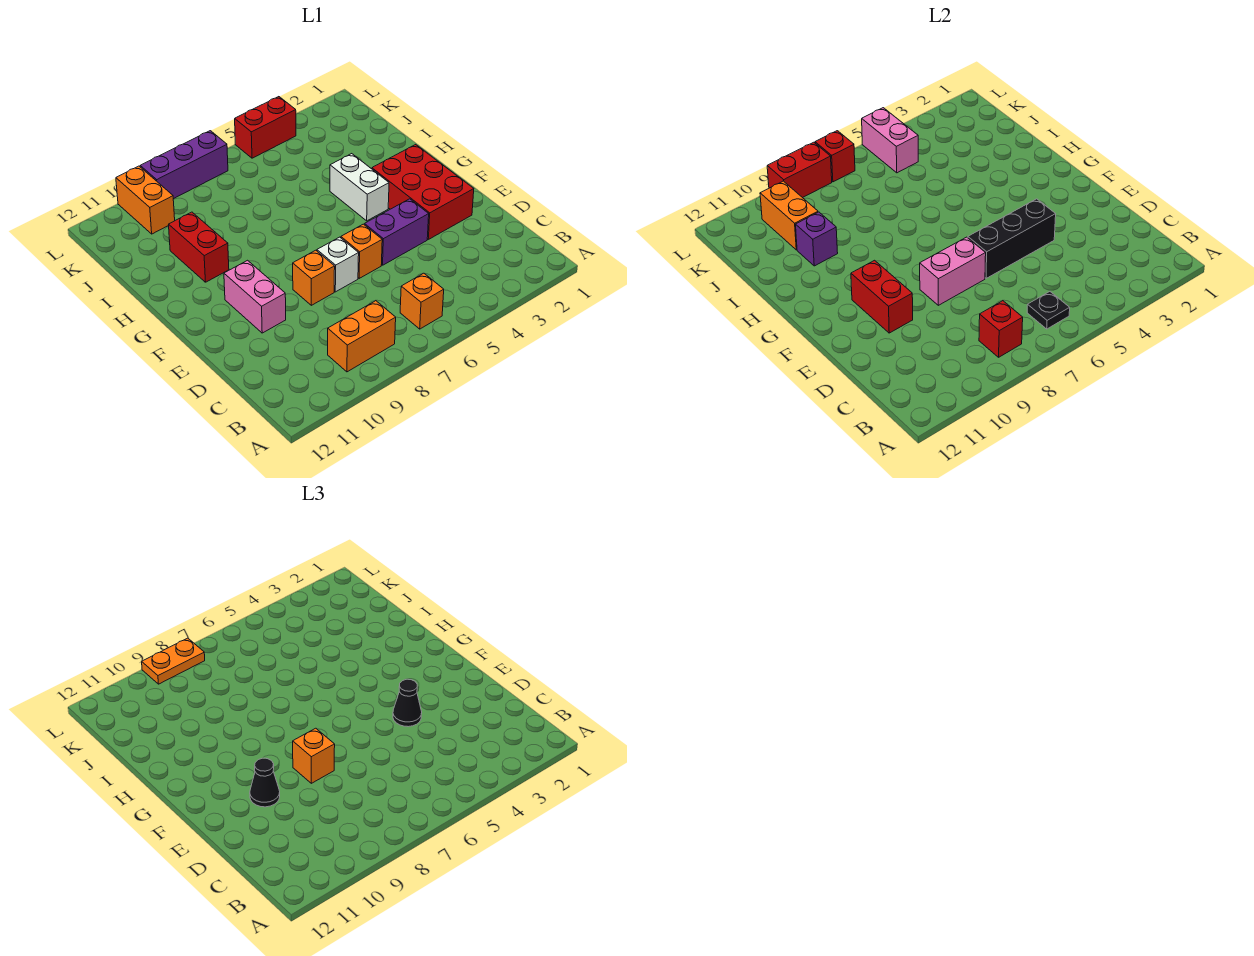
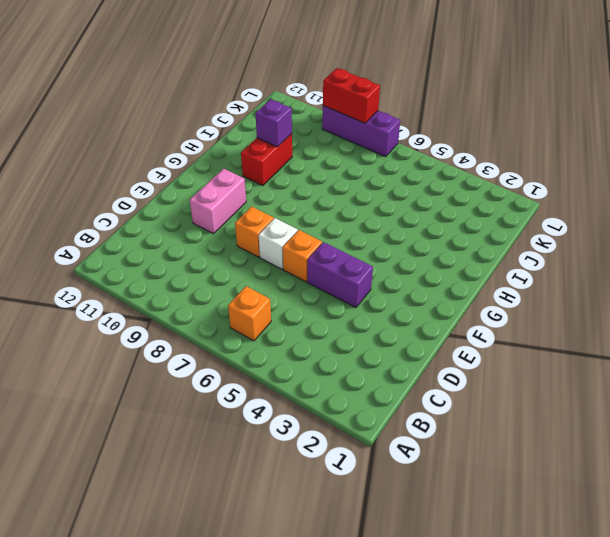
none -> orange 1x2 brick [328,301,396,372]
none -> red 2x3 brick [372,145,474,239]
none -> white 1x2 brick [330,154,389,221]

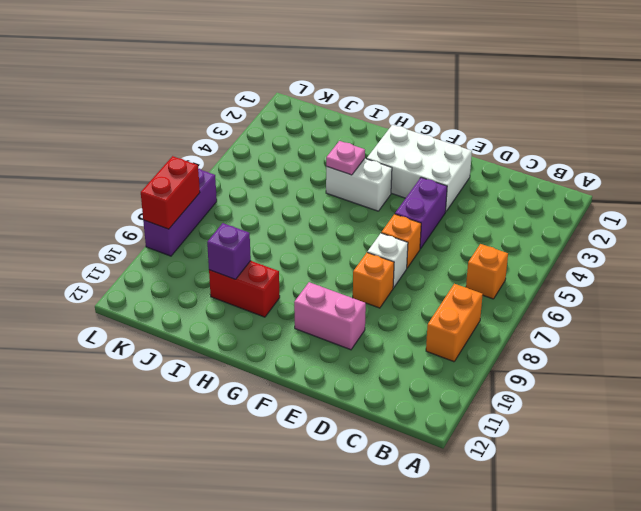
white 2x3 brick [367,125,472,212] -> red 2x3 brick [372,145,474,239]
pink 1x1 plate [326,141,365,175] -> none
none -> orange 1x2 brick [116,166,175,234]
none -> red 1x2 brick [235,97,296,158]
none -> black 1x1 plate [1027,292,1070,329]

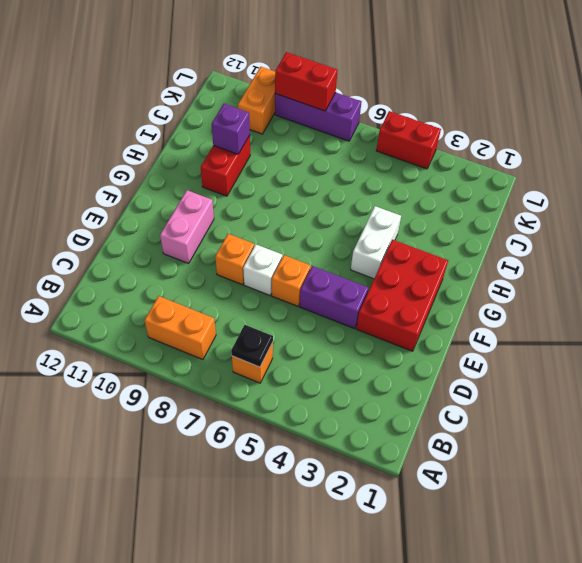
none -> red 1x1 brick [979,301,1023,357]
none -> black 1x3 brick [968,199,1056,279]
none -> pink 1x2 brick [920,237,986,305]

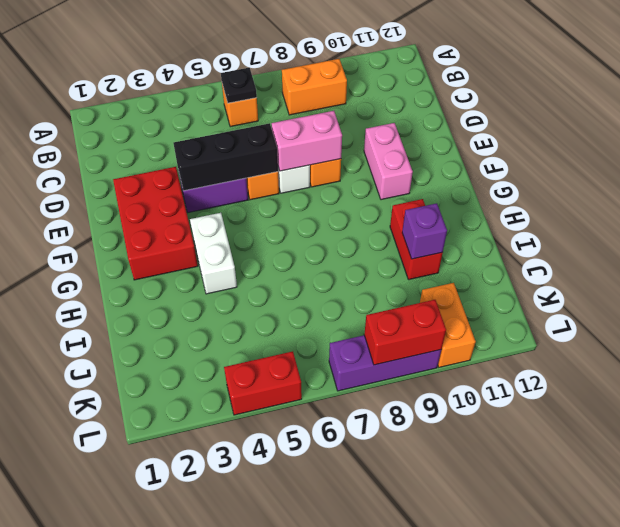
none -> red 1x1 brick [979,301,1023,357]
none -> red 1x2 brick [851,260,913,333]
none -> orange 1x2 brick [760,181,818,250]

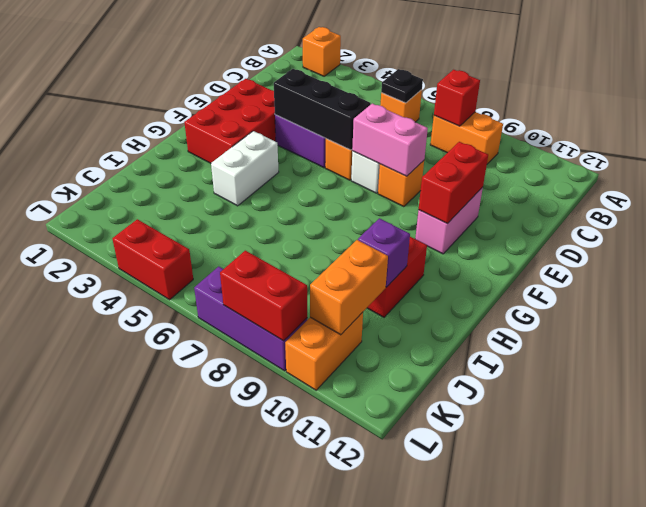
orange 1x1 brick [303,27,341,76] -> orange 1x1 brick moved to [293,728,335,783]
none -> pink 1x2 brick [862,108,918,173]
none -> red 1x1 brick [815,131,855,182]
none -> black 1x1 cone [393,679,422,727]

